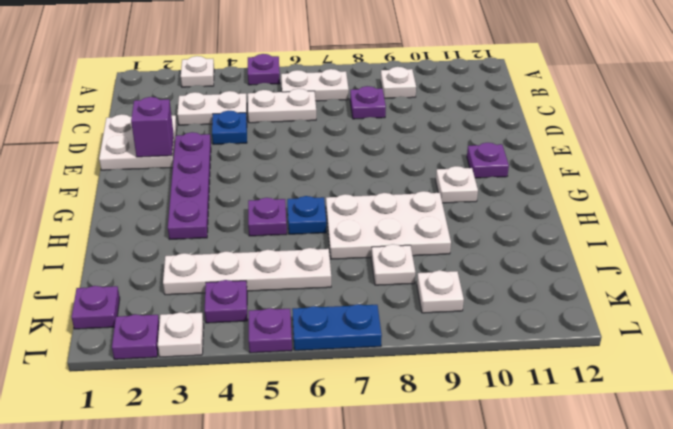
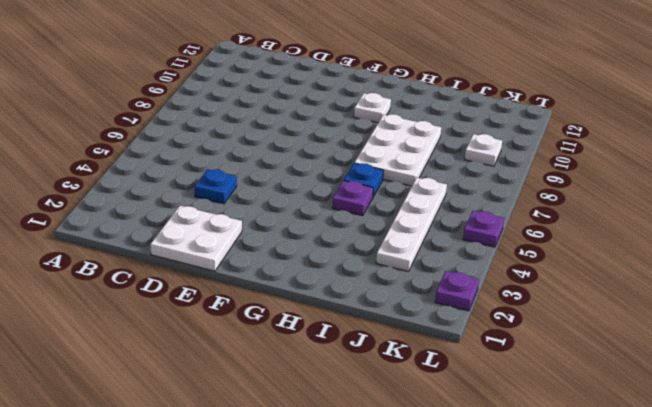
none -> white 1x1 plate [181,56,214,87]
none -> purple 1x1 plate [248,54,280,85]
none -> white 1x2 plate [281,69,349,101]

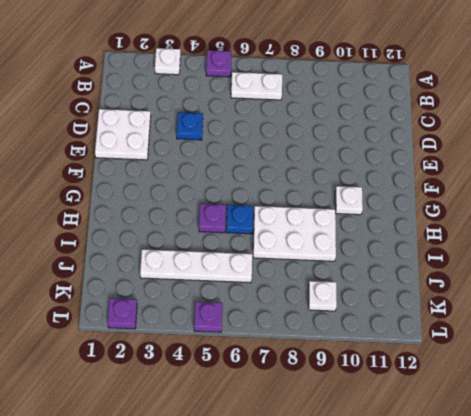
none -> white 1x1 plate [381,67,416,98]
none -> white 1x2 plate [177,91,247,125]
none -> white 1x2 plate [248,89,316,123]

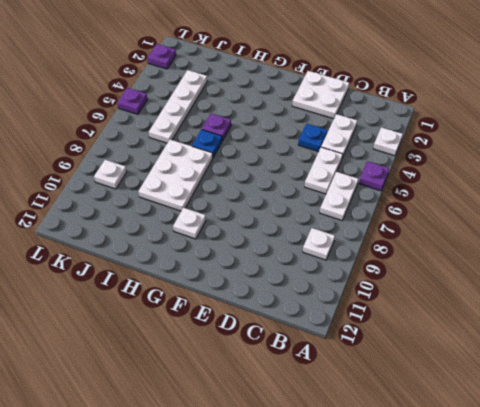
none -> purple 1x1 plate [350,86,386,119]
none -> purple 1x4 plate [168,132,211,239]
none -> purple 1x1 plate [467,143,509,178]

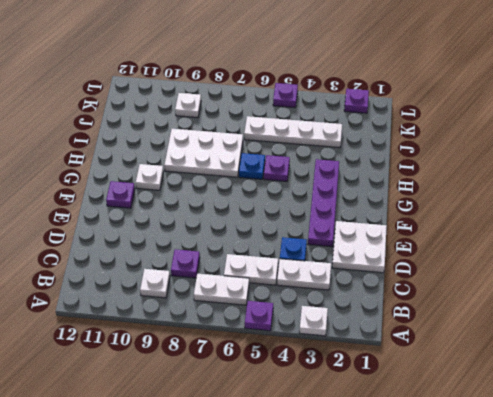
none -> white 1x1 plate [371,244,415,285]
none -> purple 1x1 plate [72,286,120,329]
none -> purple 1x1 plate [205,280,247,323]

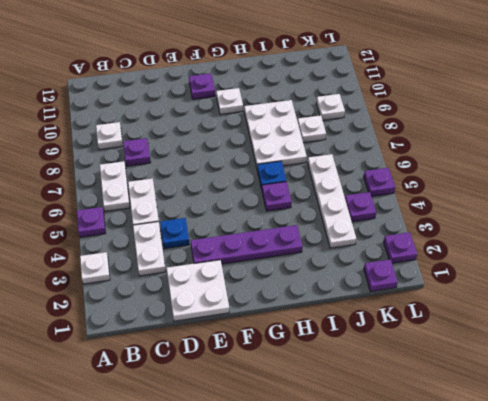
none -> white 1x1 plate [158,312,204,357]
none -> blue 1x2 plate [292,304,382,351]
none -> purple 1x1 brick [131,97,174,157]

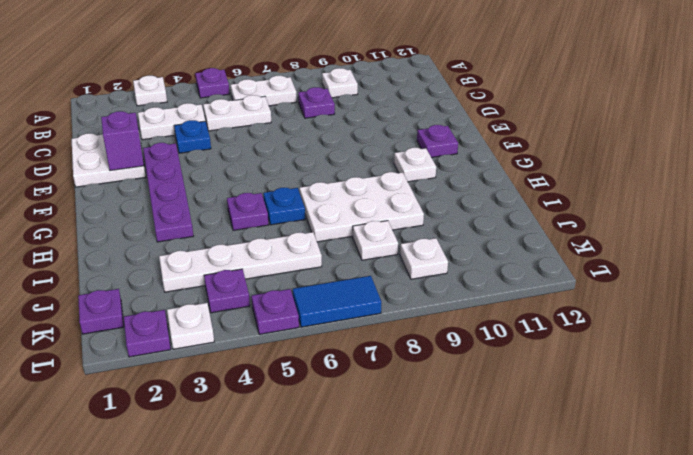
blue 1x2 tile [293,276,381,327] -> blue 1x2 plate [292,304,382,351]

